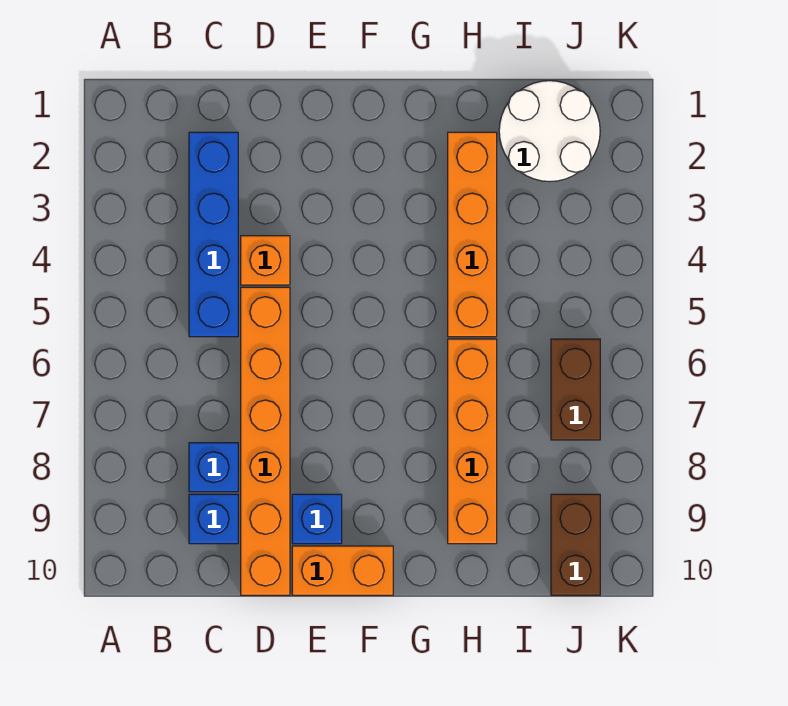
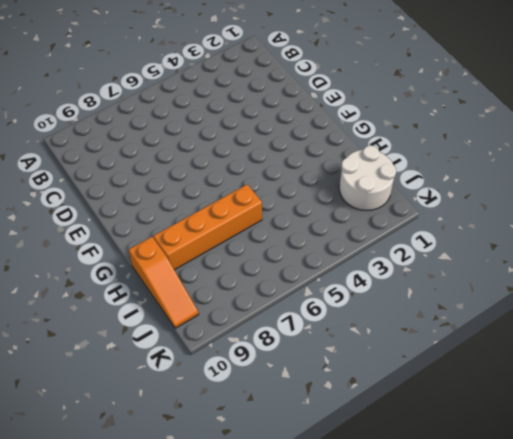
orange 1x3 slope [128,237,199,328] -> brown 1x2 brick [551,494,600,595]
none -> blue 1x4 brick [189,132,238,337]
none -> blue 1x1 brick [189,443,238,492]
none -> blue 1x1 brick [189,494,238,544]

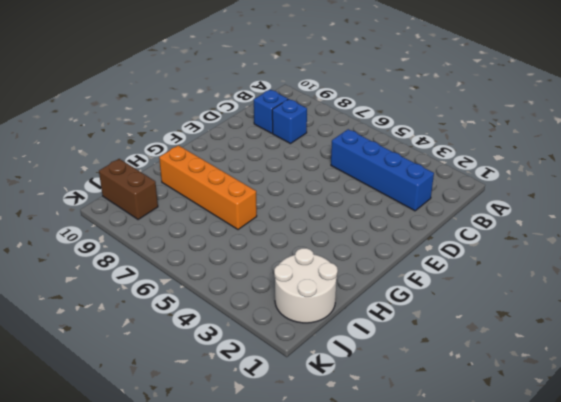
none -> orange 1x1 brick [241,236,290,285]
none -> orange 1x6 brick [241,287,290,595]
none -> blue 1x1 brick [292,494,342,544]

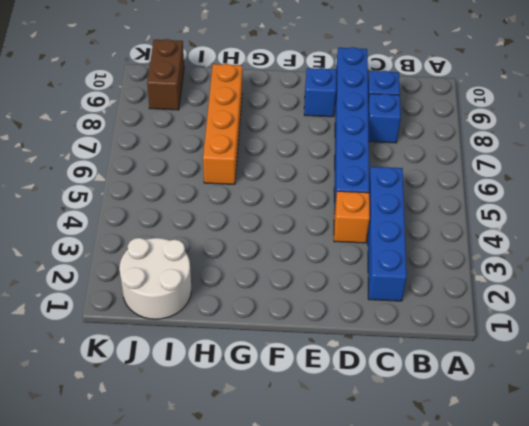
blue 1x6 brick [334,47,369,213] -> orange 1x6 brick [241,287,290,595]
none -> orange 1x2 brick [292,546,393,595]
none -> orange 1x4 brick [448,132,497,337]
none -> brown 1x2 brick [551,339,600,440]

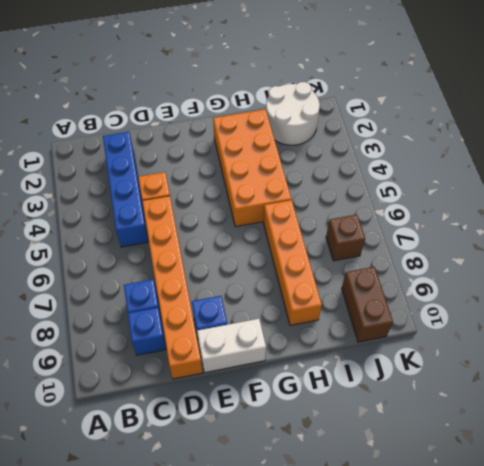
white 1x2 brick [197,319,266,373] -> orange 1x2 brick [292,546,393,595]
orange 2x4 brick [213,109,291,227] -> orange 1x4 brick [448,132,497,337]
brown 1x1 brick [326,215,365,261] -> brown 1x2 brick [551,339,600,440]

